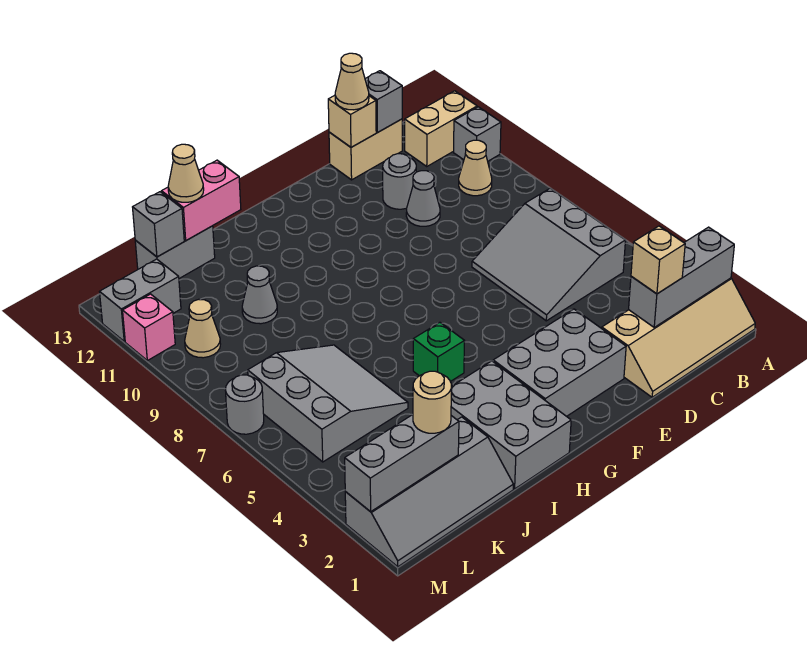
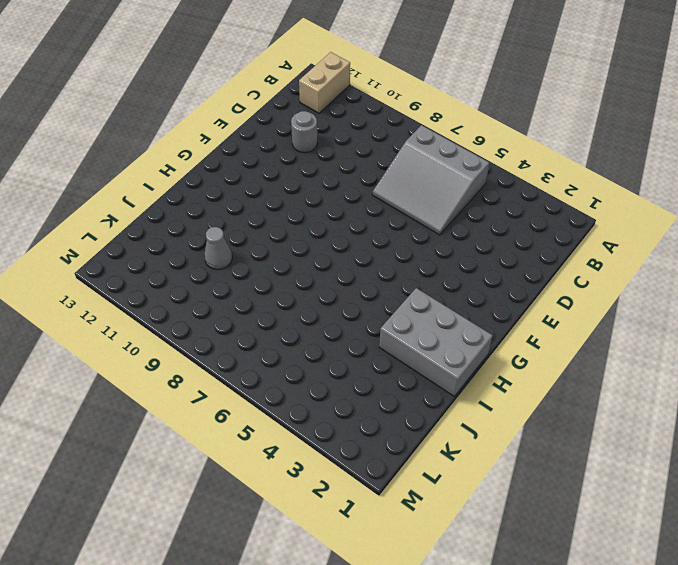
none -> tan 2x4 slope [602,278,755,397]
none -> grey 1x1 brick [454,107,501,161]
none -> tan 1x1 cone [459,140,492,196]

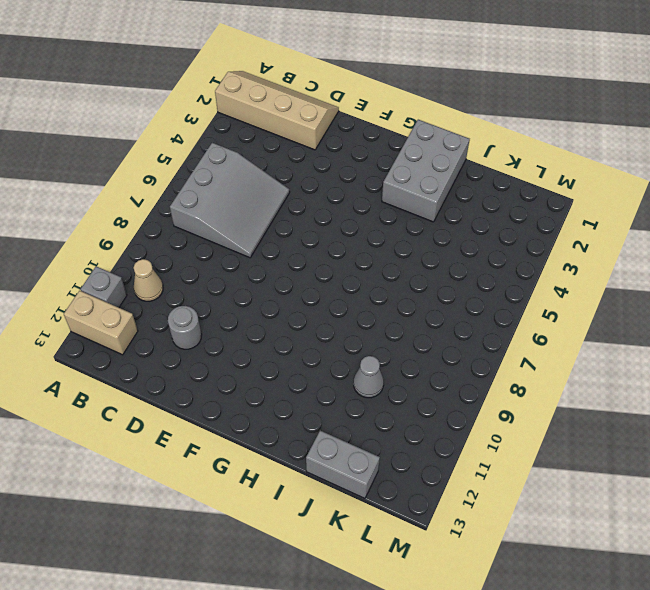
none -> tan 1x2 brick [329,119,402,180]
none -> grey 1x1 cone [406,171,440,226]
none -> grey 2x3 brick [493,309,626,416]

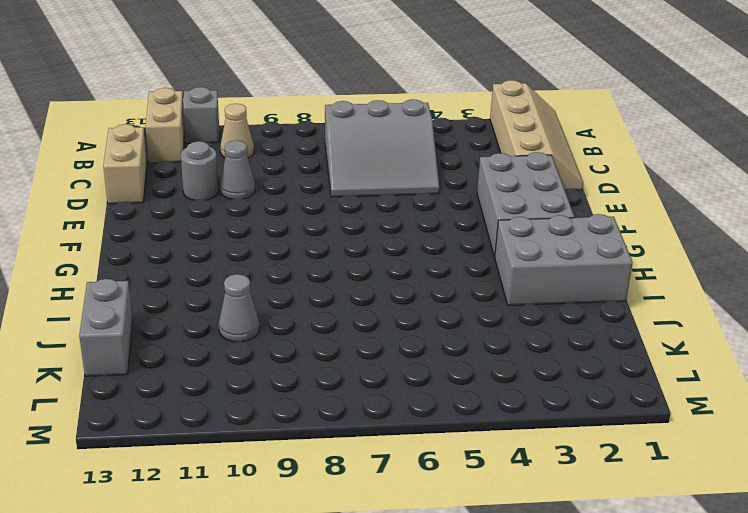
none -> green 1x1 brick [413,322,465,382]
none -> grey 2x4 slope [345,417,513,567]
none -> grey 3x3 slope [248,345,408,462]

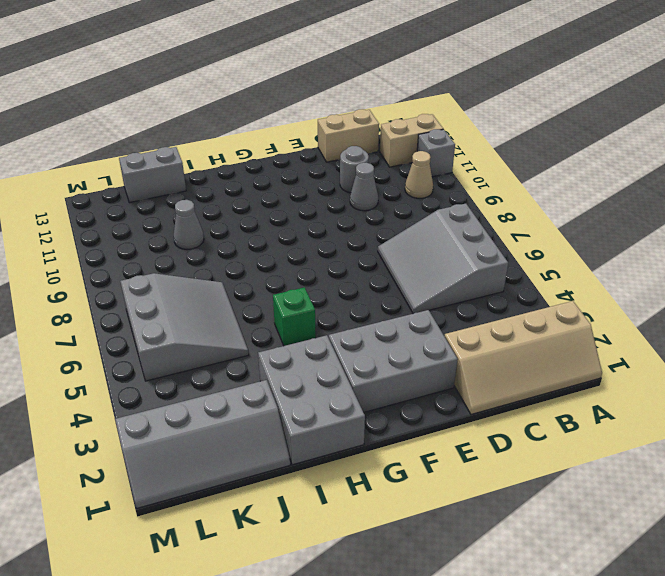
none -> tan 1x1 cone [185,299,220,358]
none -> grey 1x2 brick [100,259,181,341]
none -> grey 1x1 round brick [225,375,264,434]

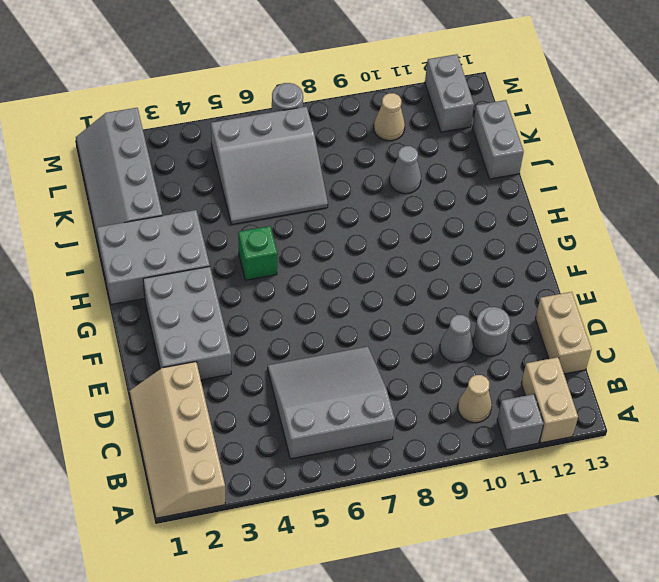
none -> pink 1x1 brick [123,294,175,361]
none -> grey 1x3 brick [629,227,734,327]
none -> grey 1x1 brick [365,71,402,132]

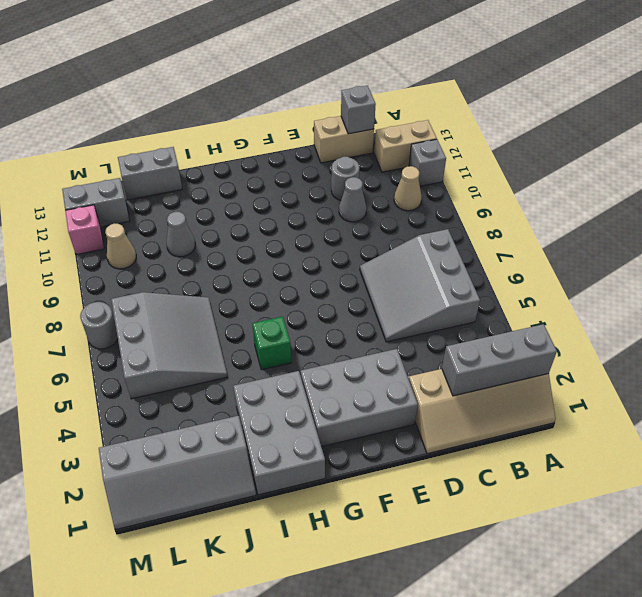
none -> tan 1x1 brick [328,95,376,147]
none -> pink 1x2 brick [162,160,241,240]
none -> grey 1x3 brick [345,415,459,512]

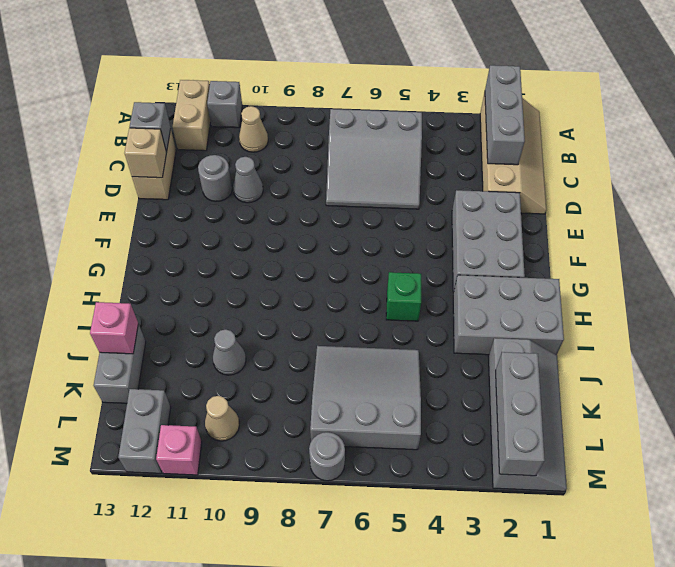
pink 1x1 brick [90,302,138,354] -> pink 1x2 brick [162,160,241,240]
none -> grey 1x1 brick [133,192,184,257]
none -> tan 1x1 brick [631,226,685,294]
none -> tan 1x1 cone [335,53,369,110]

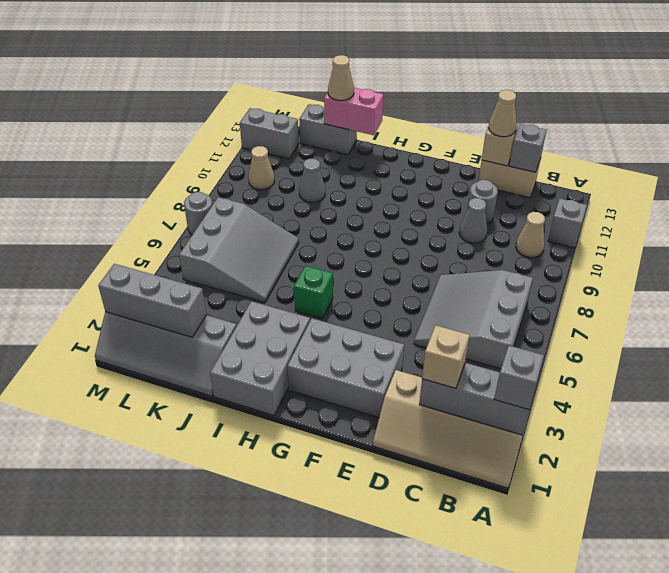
grey 1x1 brick [494,346,544,410] -> grey 1x1 brick moved to [133,192,184,257]
none -> tan 1x2 brick [405,91,477,166]
none -> pink 1x1 brick [123,294,175,361]
none -> tan 1x1 round brick [413,371,451,433]

